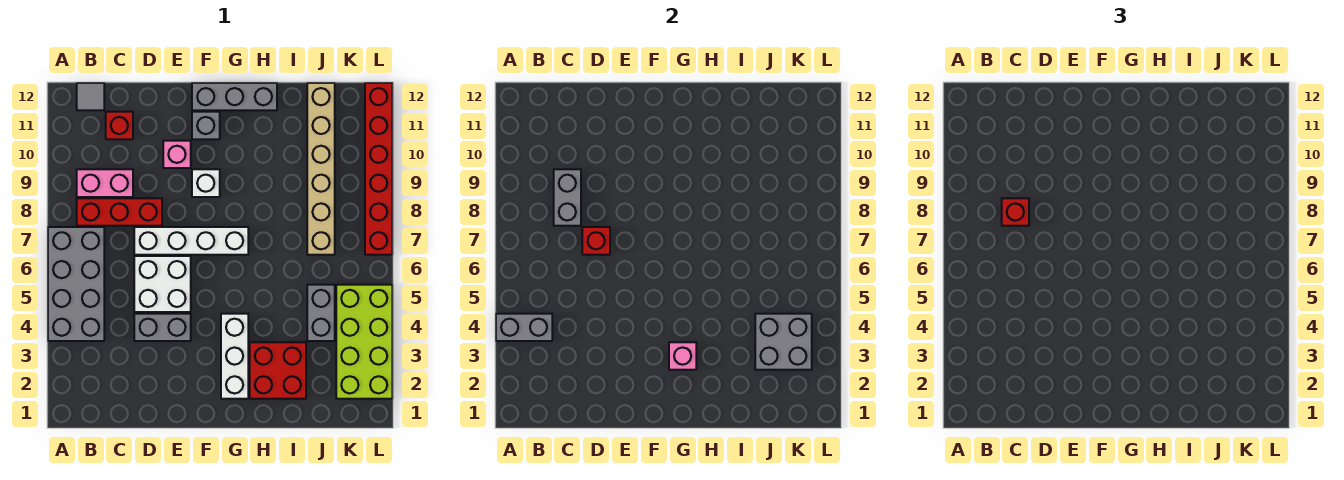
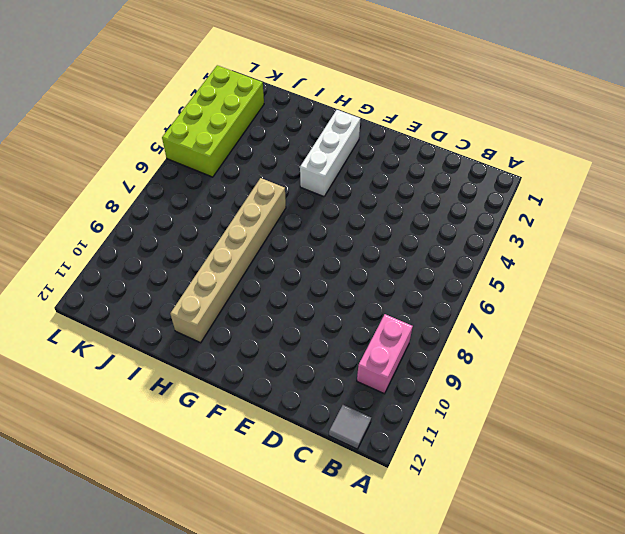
pink 1x2 brick [357,314,413,394] -> pink 1x2 brick turned to [77,169,133,197]
tan 1x6 brick [170,178,286,343] -> tan 1x6 brick moved to [307,83,335,255]
none -> grey 2x4 brick [48,227,104,341]
none -> red 1x3 brick [77,198,162,226]
none -> red 1x1 brick [106,112,133,139]

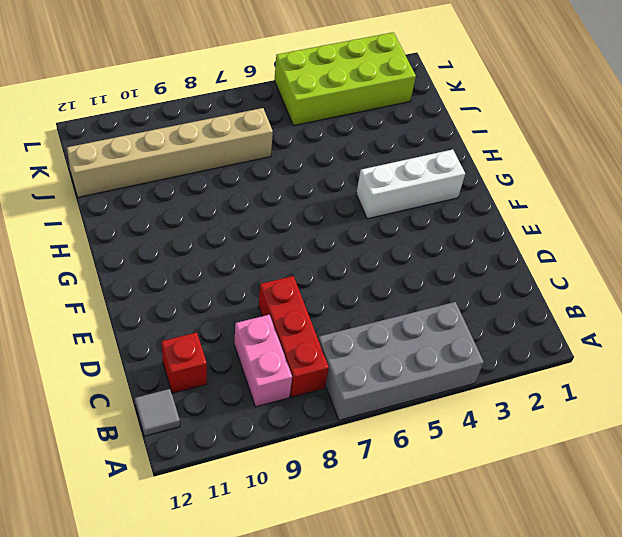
none -> grey 1x2 brick [134,314,191,341]
none -> white 2x2 brick [134,256,191,312]
none -> white 1x4 brick [134,227,248,255]

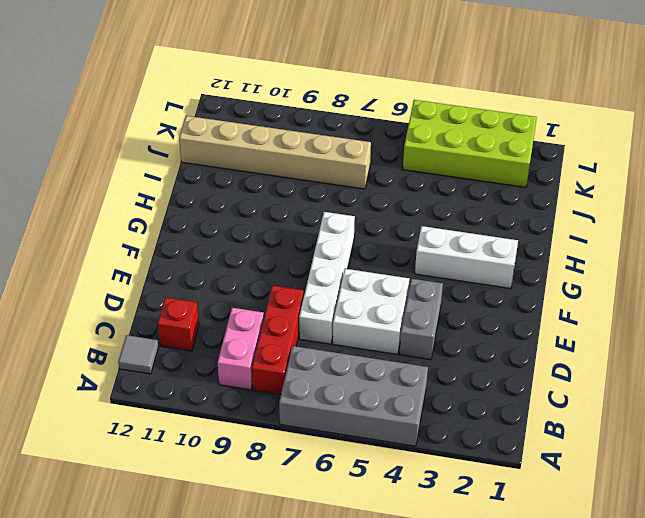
none -> pink 1x1 brick [163,141,191,168]
none -> white 1x1 brick [192,169,220,197]
none -> grey 1x1 brick [192,112,220,139]

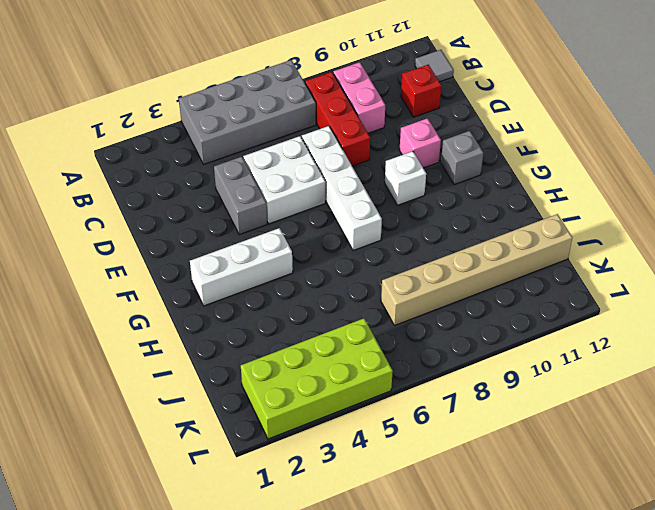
none -> grey 1x3 brick [192,83,277,110]
none -> red 2x2 brick [250,342,306,399]
none -> grey 1x2 brick [307,285,335,341]

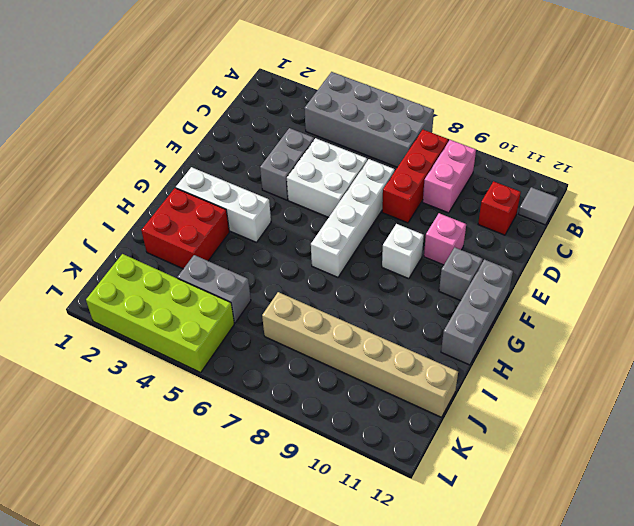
none -> red 1x6 brick [365,83,392,255]
none -> grey 1x2 brick [496,314,552,341]
none -> grey 1x2 brick [554,169,581,226]

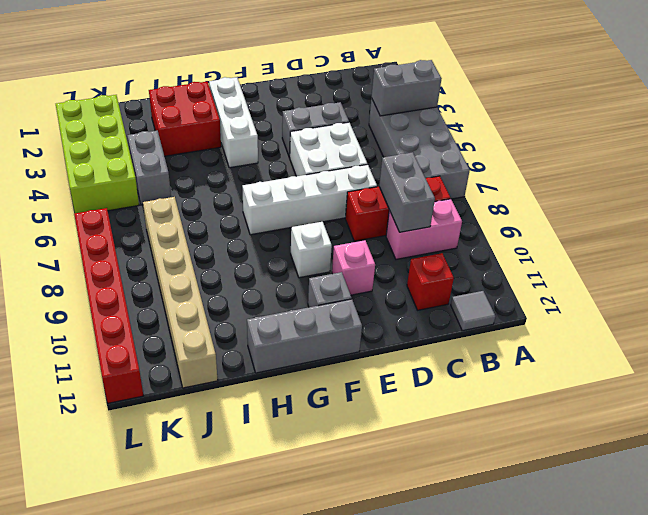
none -> red 1x1 brick [582,227,610,255]
none -> pink 1x1 brick [669,342,696,370]
none -> grey 2x2 brick [755,314,812,370]

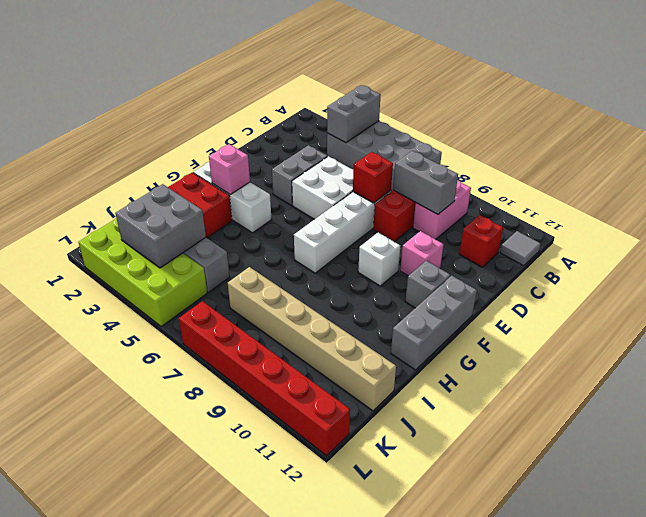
none -> red 1x1 brick [1002,198,1029,226]

